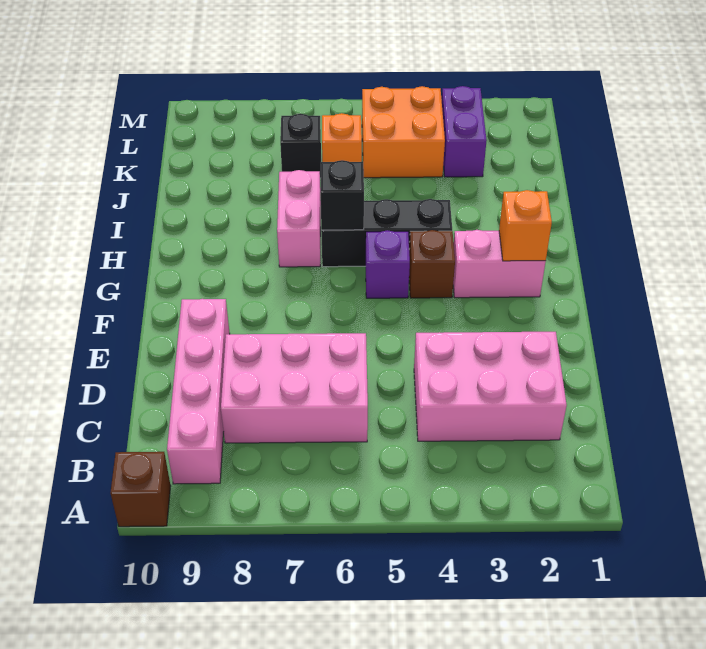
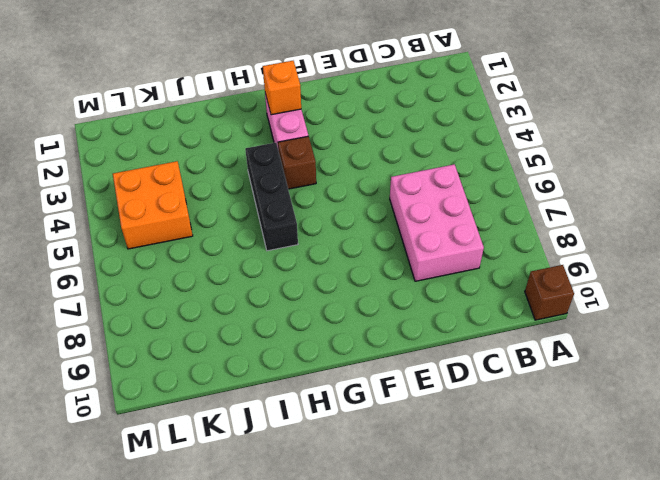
none -> pink 1x4 brick [167,299,230,484]
none -> pink 2x3 brick [414,332,567,441]
none -> purple 1x1 brick [366,230,410,298]

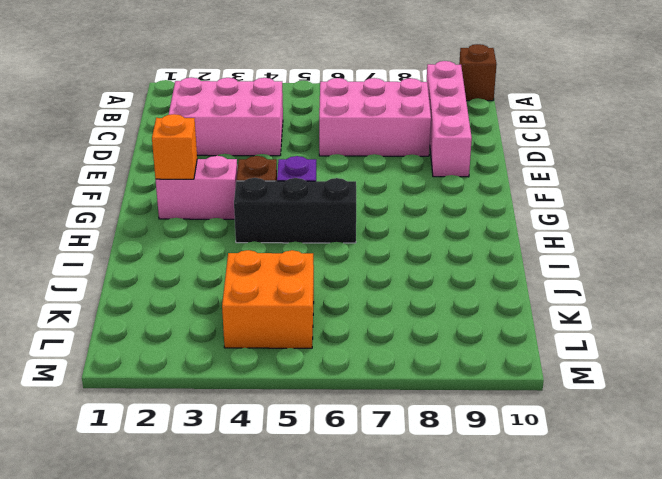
none -> pink 1x2 brick [277,170,321,267]
none -> purple 1x2 brick [442,86,487,177]
none -> orange 1x1 brick [322,113,362,162]

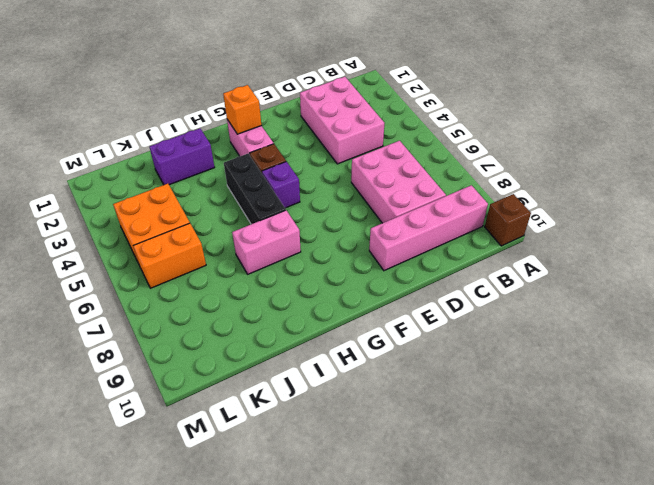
purple 1x2 brick [150,128,215,185] -> purple 1x2 brick moved to [442,86,487,177]
orange 1x2 brick [133,223,206,288] -> orange 1x1 brick [322,113,362,162]
none -> black 1x1 brick [280,114,321,178]
none -> black 1x1 brick [320,160,364,230]

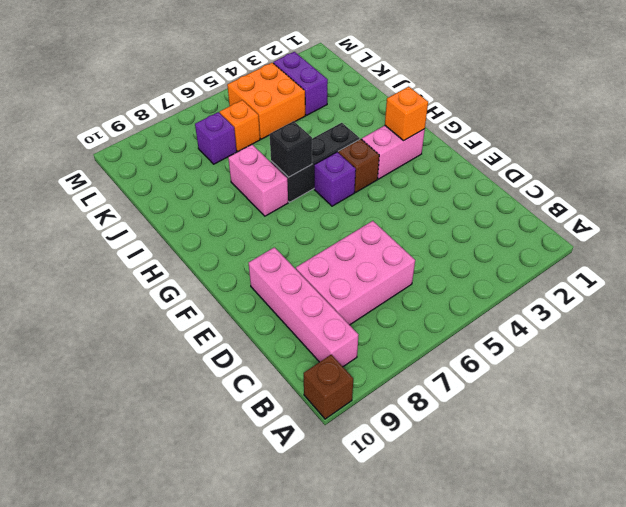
purple 1x1 brick [195,112,237,164] -> black 1x1 brick [280,114,321,178]
none -> pink 2x3 brick [414,332,567,441]

